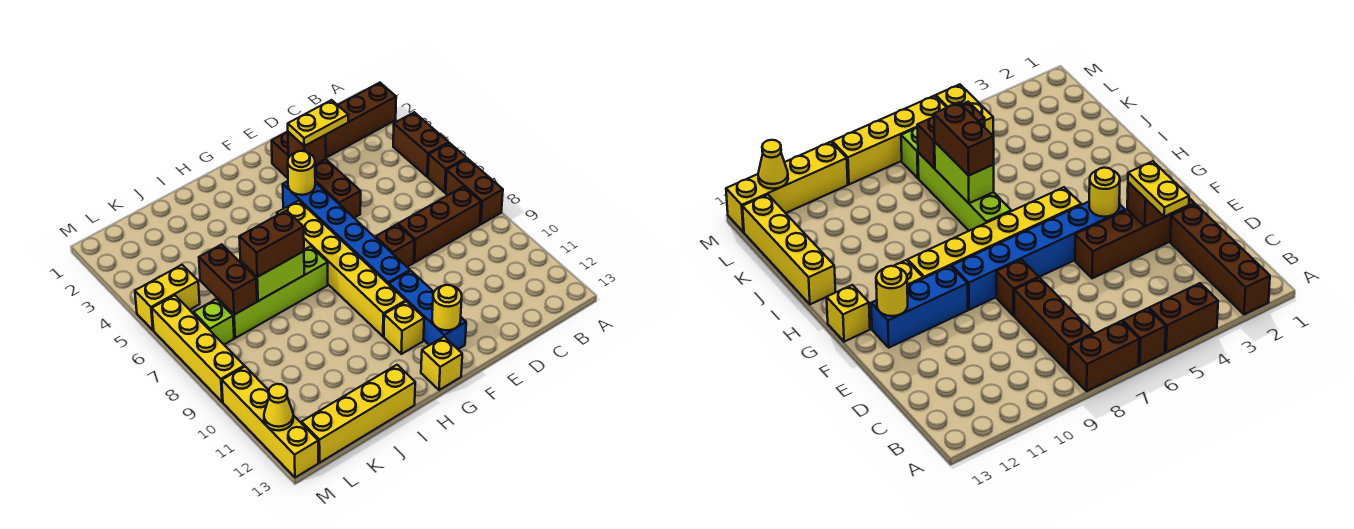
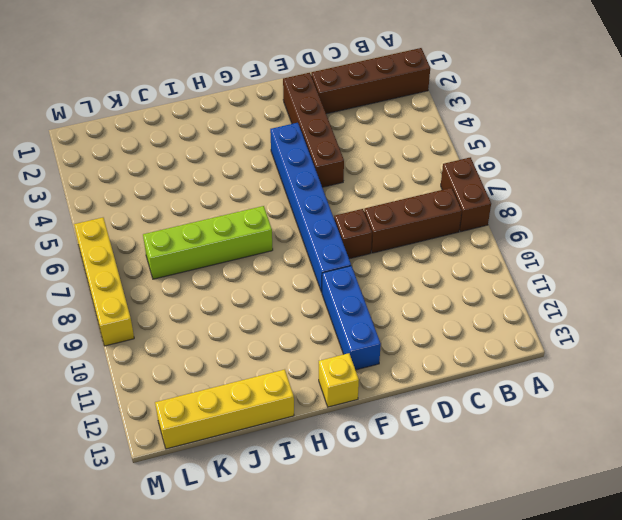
none -> brown 1x2 brick [393,112,449,177]
none -> brown 1x1 brick [428,143,466,192]
none -> yellow 1x6 brick [277,201,406,336]

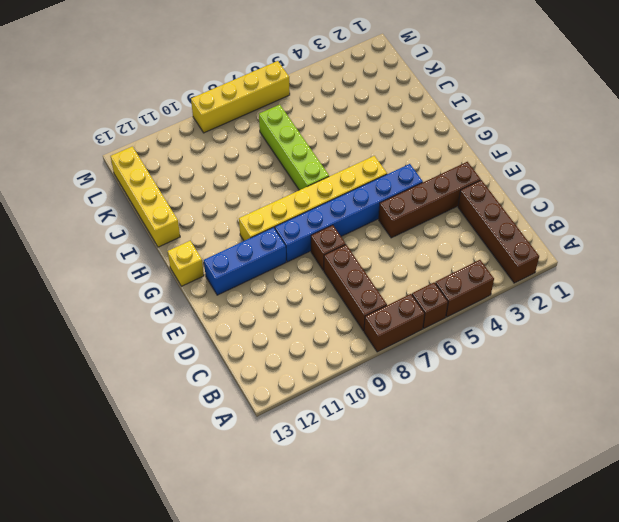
none -> yellow 1x1 brick [384,301,424,354]
none -> yellow 1x2 brick [135,265,200,330]
none -> lime 1x1 brick [193,299,234,345]

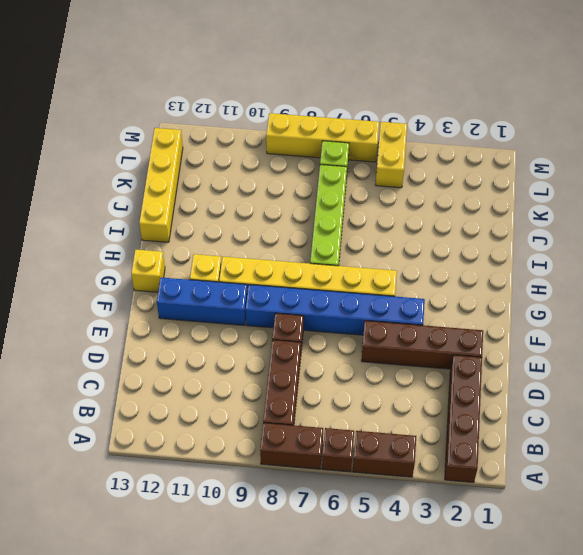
none -> yellow 1x4 brick [222,367,318,478]
none -> brown 1x1 brick [288,132,326,165]
none -> yellow 1x1 round brick [288,151,315,195]

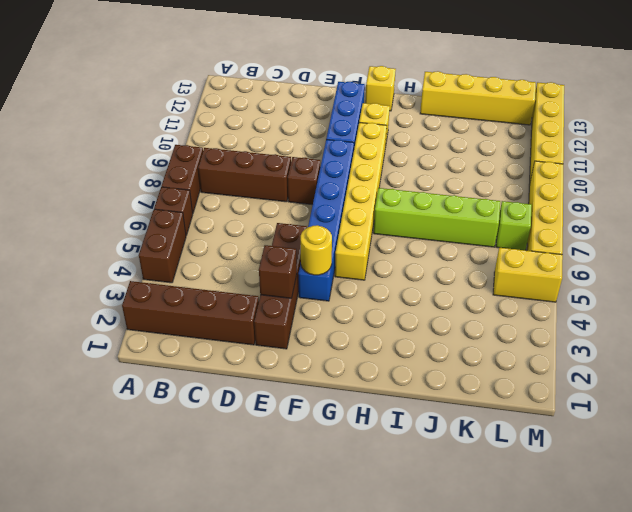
none -> yellow 1x1 round brick [432,285,462,330]
none -> lime 1x2 brick [240,251,304,301]
none -> brown 1x2 brick [199,244,257,315]

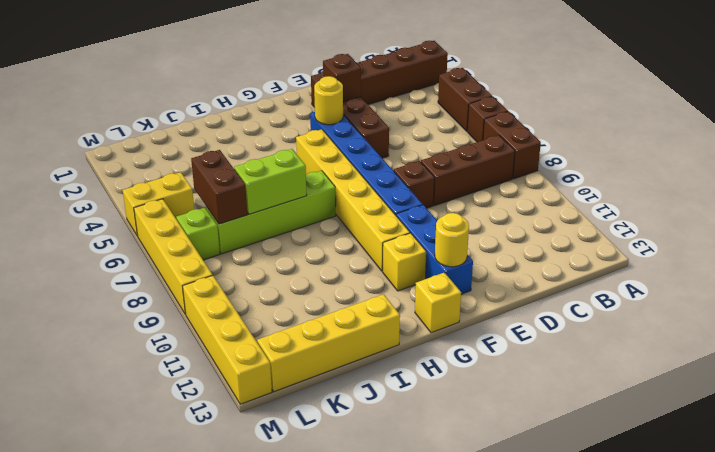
none -> yellow 1x1 cone [264,384,293,431]
none -> yellow 1x2 plate [288,100,348,146]
none -> brown 1x2 brick [239,210,304,277]

